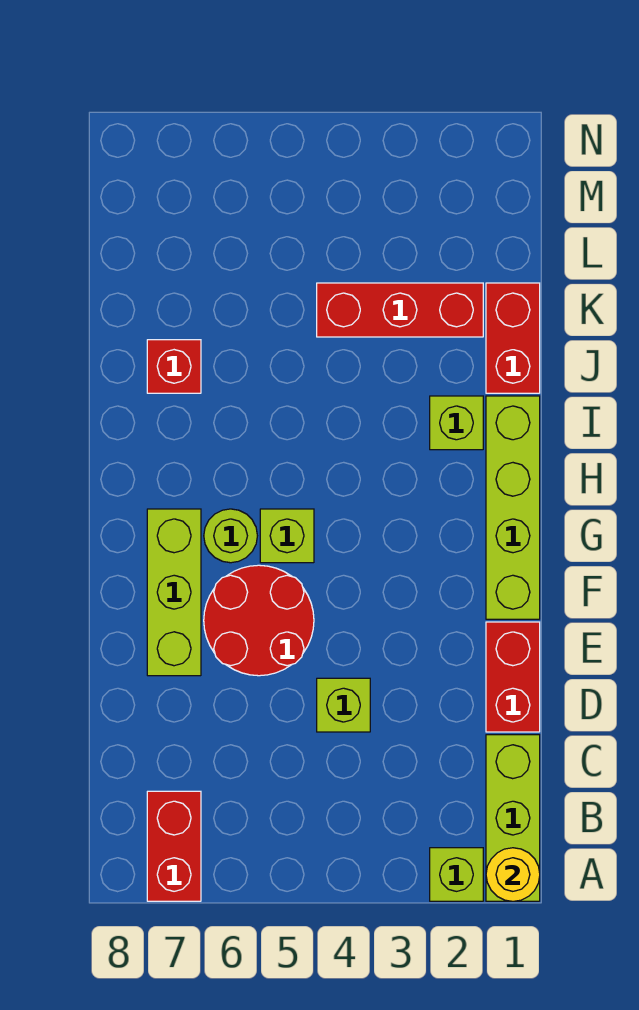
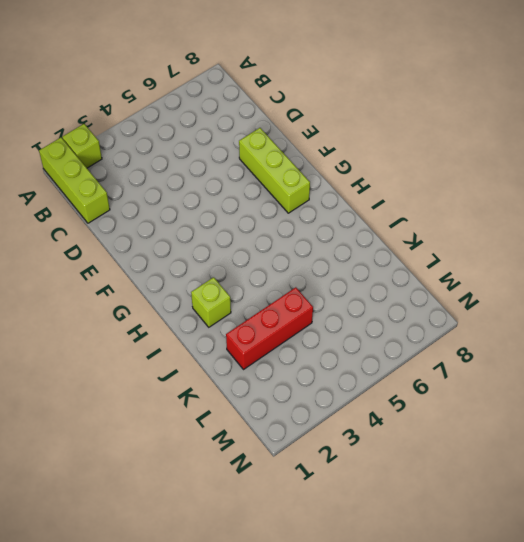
none -> red 1x2 brick [147,791,201,901]
none -> red 1x2 brick [486,622,540,732]
none -> lime 1x1 brick [317,678,370,732]

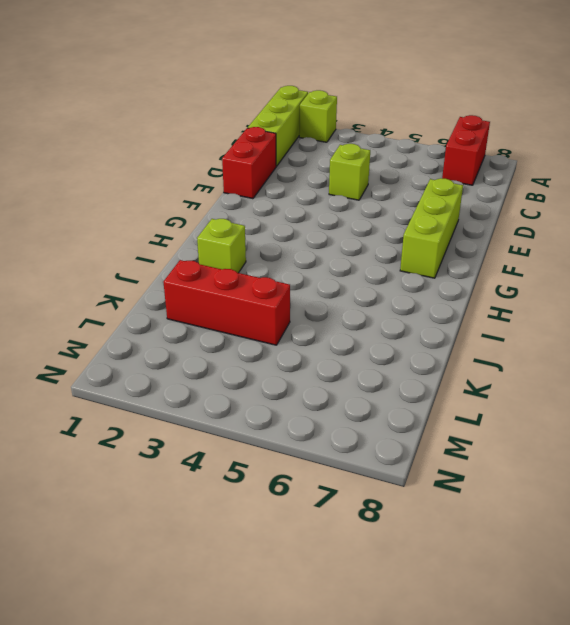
none -> red 2x2 round brick [204,565,314,676]
none -> lime 1x4 brick [486,396,540,619]
none -> lime 1x1 brick [260,509,314,563]

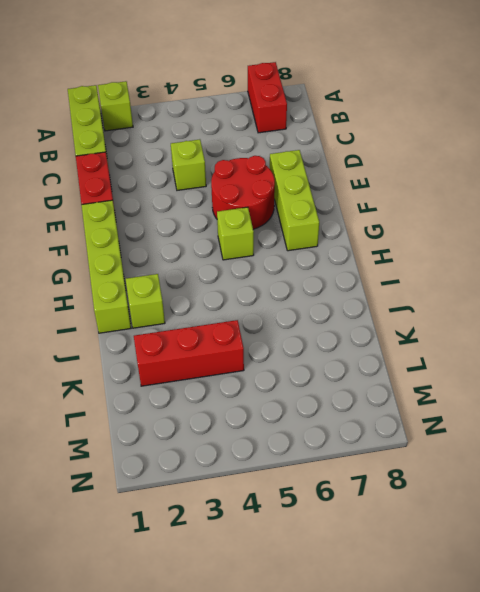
none -> lime 1x1 round brick [204,509,257,563]
none -> red 1x2 brick [486,283,540,393]
none -> red 1x1 brick [147,340,201,393]

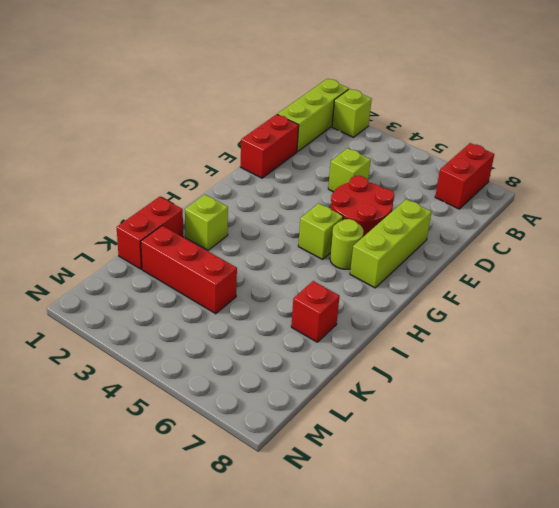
none -> lime 1x4 brick [486,396,540,619]
none -> yellow 1x1 round brick [486,848,540,901]

